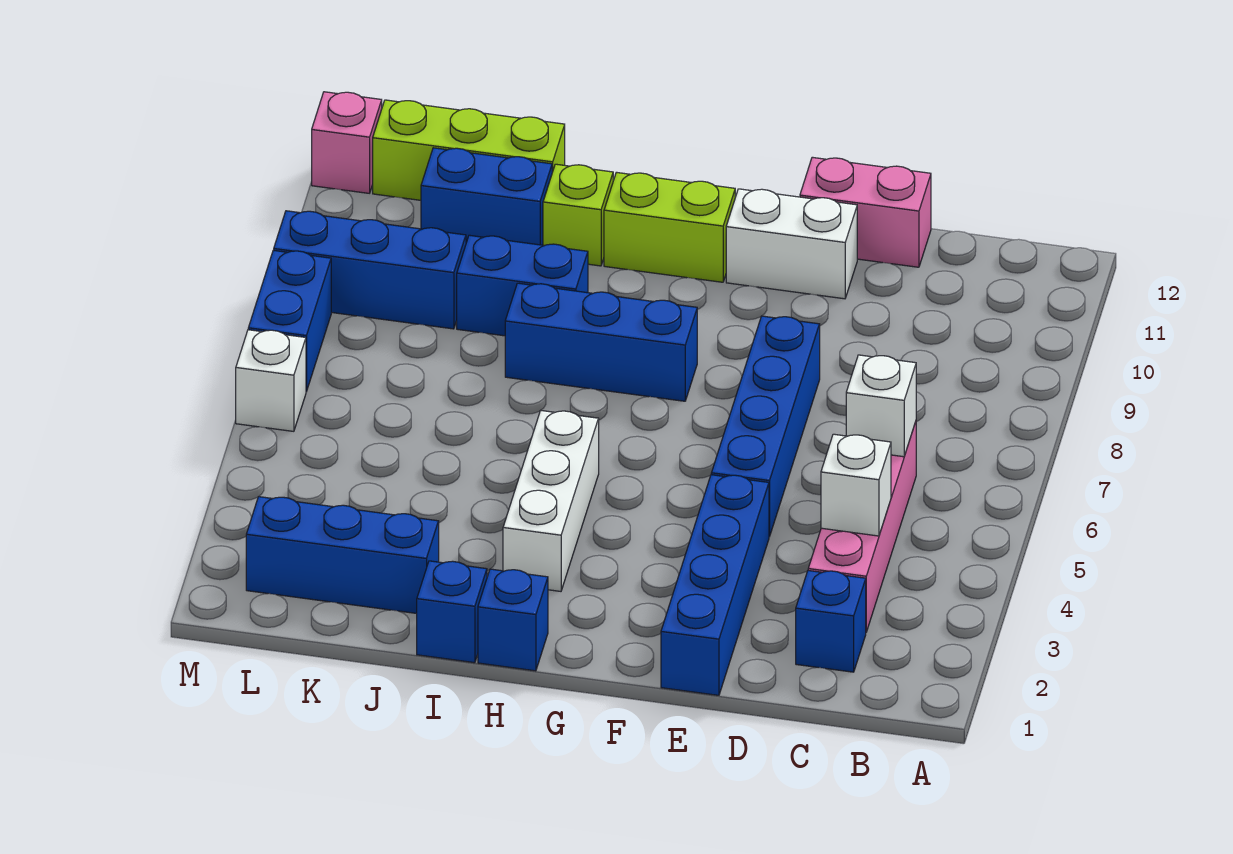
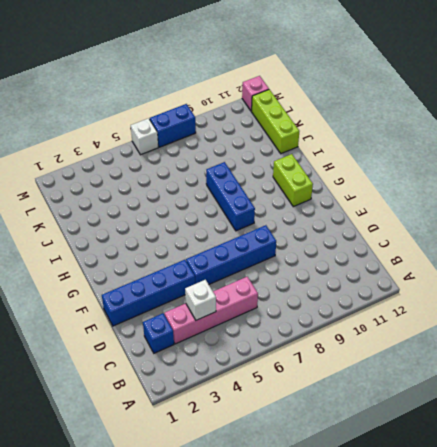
none -> pink 1x2 brick [800,157,931,267]
none -> white 1x2 brick [726,189,857,299]
none -> blue 1x1 brick [478,569,548,671]

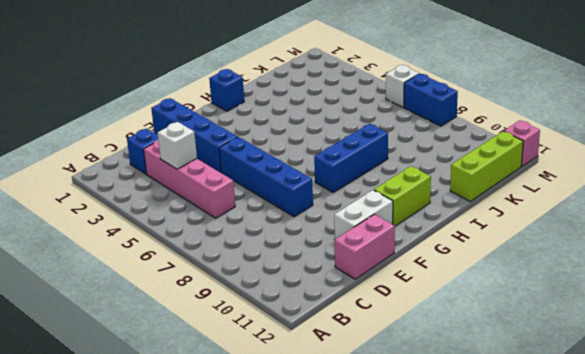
none -> white 1x3 brick [503,410,599,591]
none -> blue 1x1 brick [417,561,487,663]
none -> blue 1x2 brick [457,235,588,336]

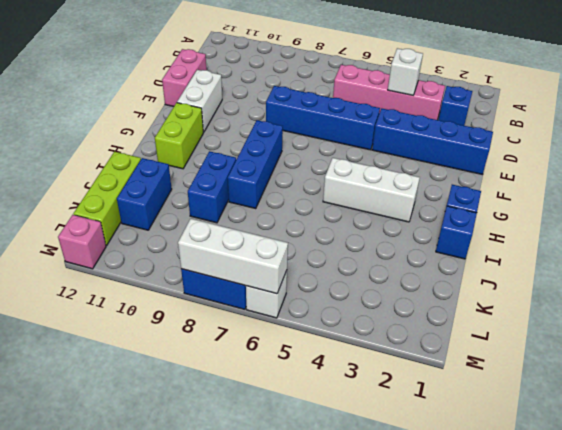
white 1x3 brick [178,219,288,294] -> none
none -> lime 1x1 brick [543,164,613,266]
none -> blue 1x3 brick [246,497,439,613]
none -> blue 1x3 brick [274,211,466,329]

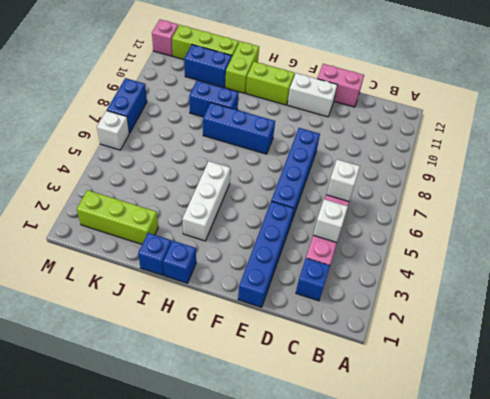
lime 1x2 brick [225,41,259,93] -> lime 1x1 brick [543,164,613,266]
lime 1x3 brick [77,190,158,244] -> blue 1x3 brick [246,497,439,613]
none -> blue 1x3 brick [274,211,466,329]

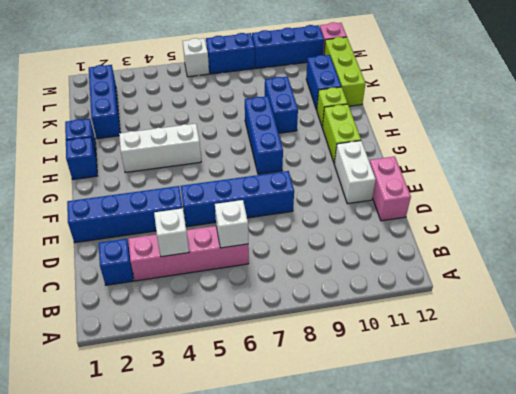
blue 1x3 brick [252,25,324,69] -> blue 1x3 brick turned to [274,211,466,329]

